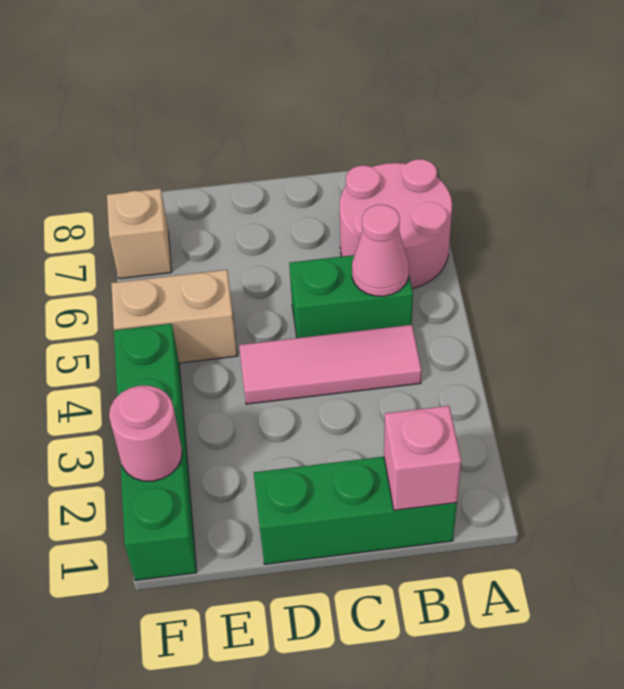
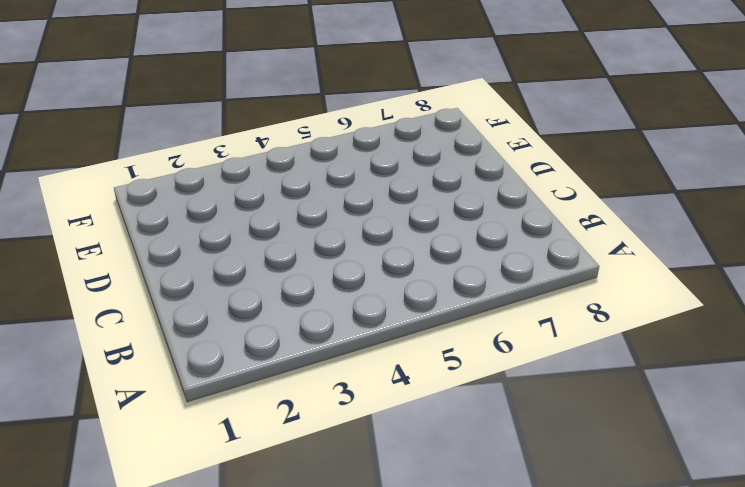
none -> pink 2x2 round brick [340,159,452,289]
none -> green 1x3 brick [254,457,457,564]

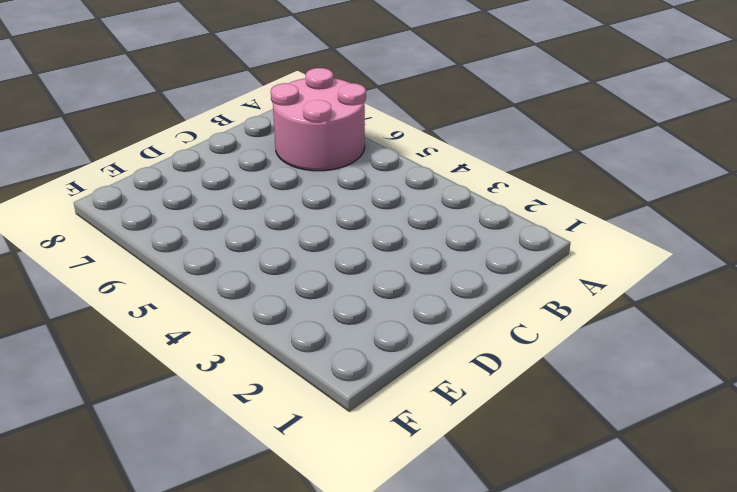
none -> green 1x3 brick [254,457,457,564]
none -> pink 1x3 tile [239,325,422,404]

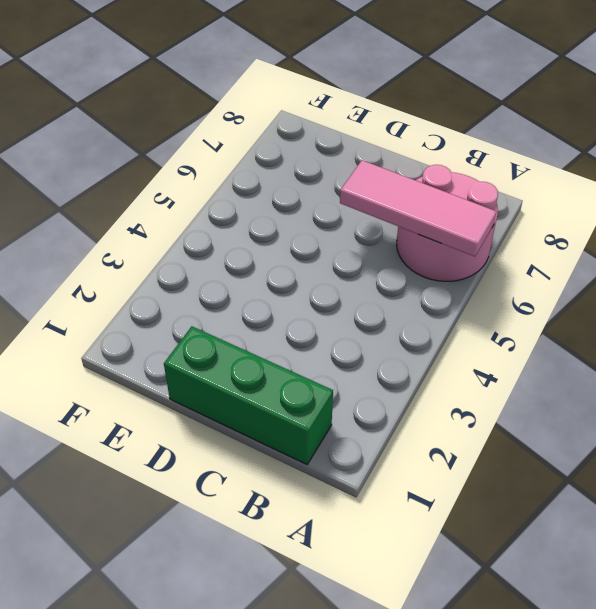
pink 1x3 tile [340,160,497,257] -> pink 1x3 tile moved to [239,325,422,404]
none -> green 1x2 brick [289,255,413,338]
none -> tan 1x2 brick [111,270,238,363]

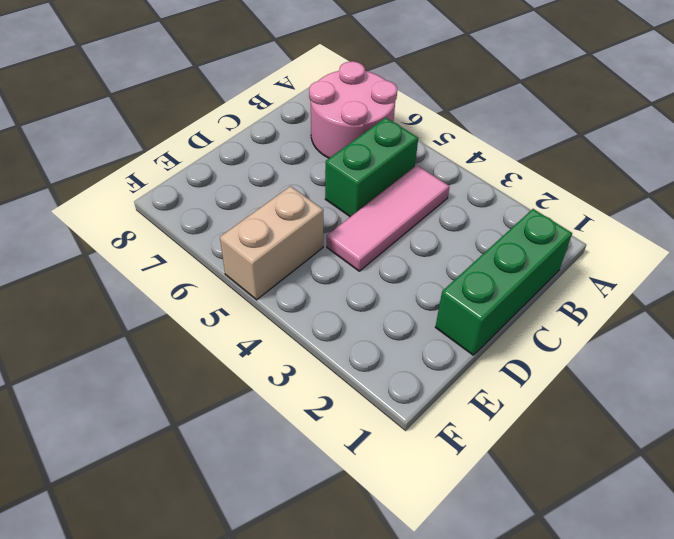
none -> green 1x4 brick [114,324,197,580]
none -> tan 1x1 brick [107,189,172,279]

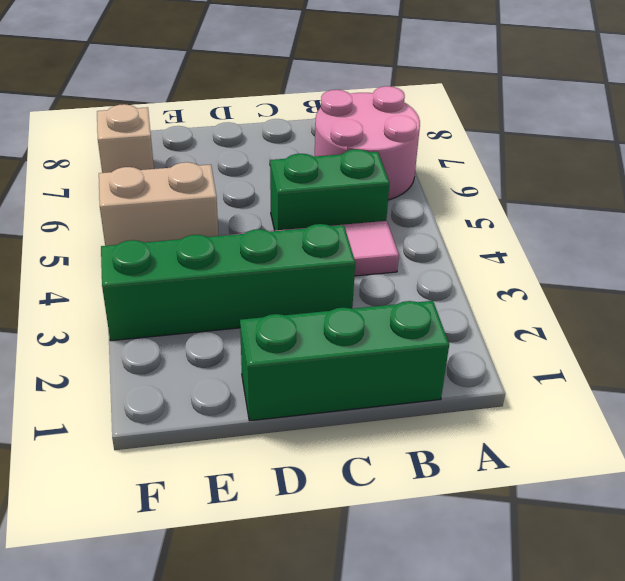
green 1x4 brick [101,224,355,341] -> green 1x4 brick turned to [114,324,197,580]
none -> pink 1x1 brick [384,406,461,510]
none -> pink 1x1 cone [352,205,409,296]

